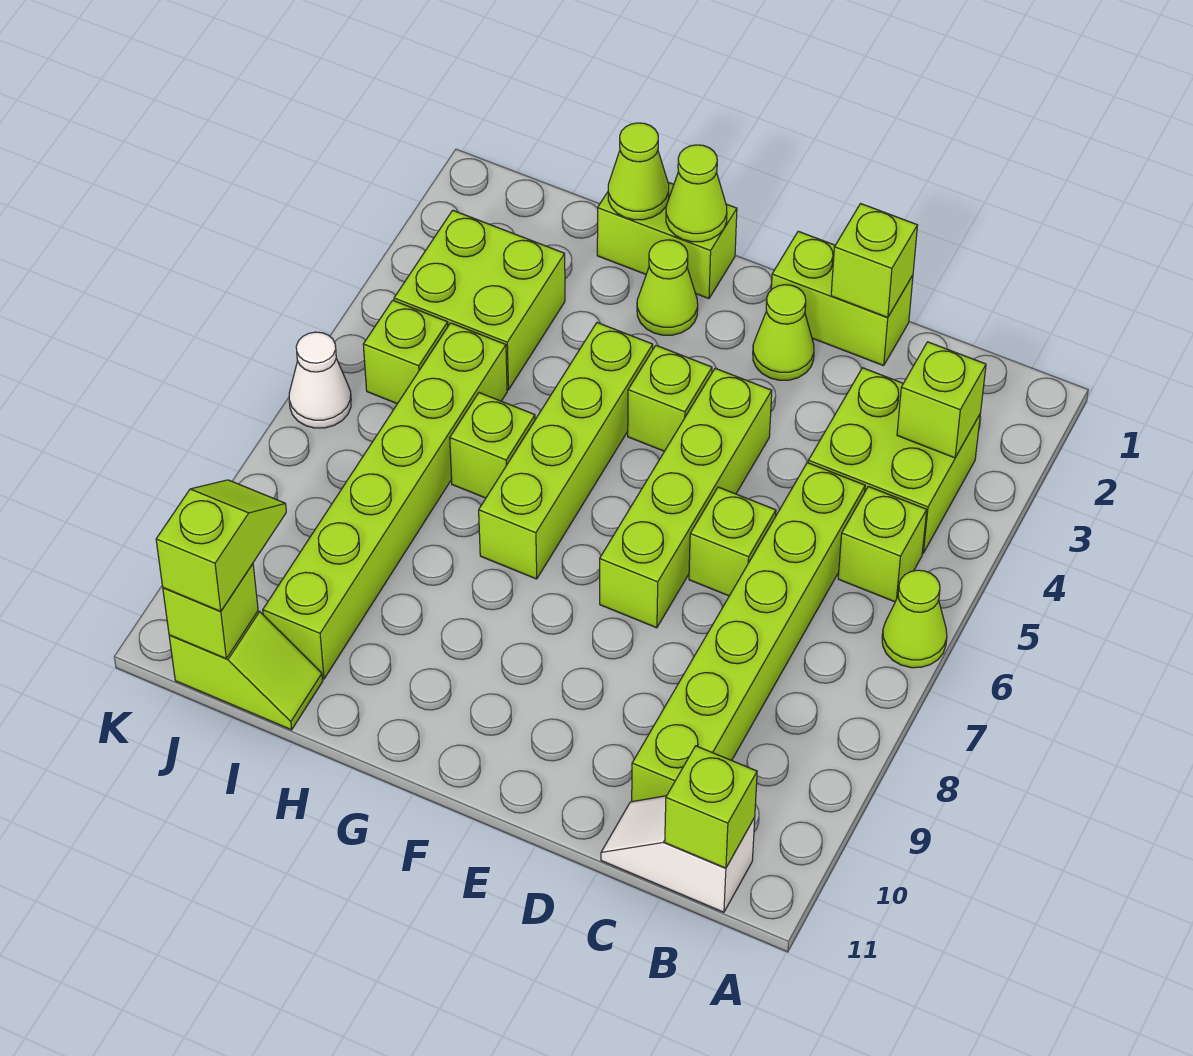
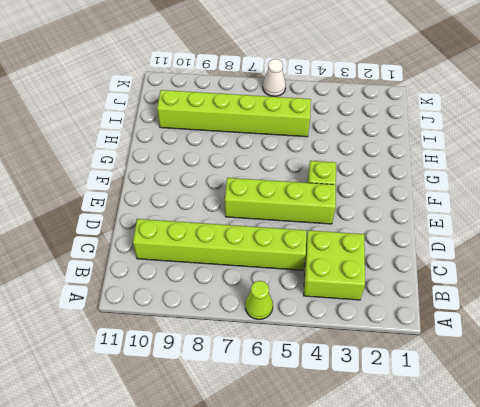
none -> lime 1x1 brick [838,487,927,602]
none -> white 1x2 slope [601,796,755,912]
none -> lime 1x2 brick [771,231,913,366]

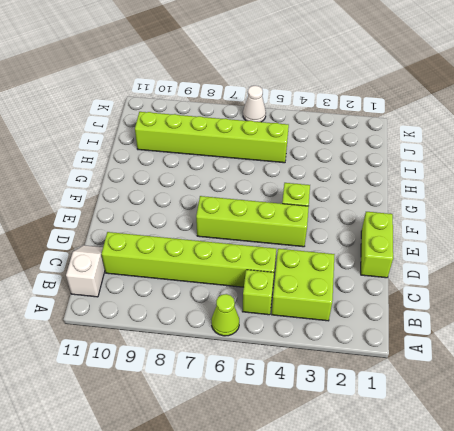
none -> lime 1x1 brick [689,487,776,596]
none -> lime 1x1 cone [753,285,814,380]
none -> lime 1x2 brick [597,182,737,299]

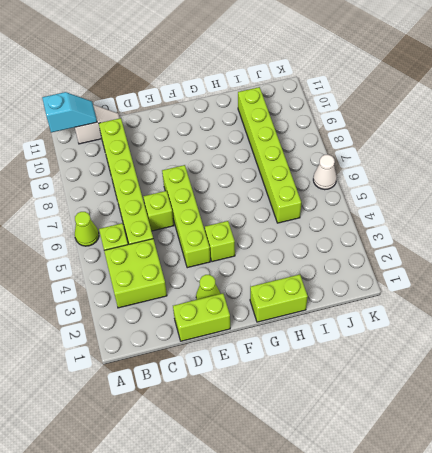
cyan 1x2 slope [42,92,97,133] -> lime 1x1 brick [665,746,757,868]
none -> lime 1x1 cone [637,240,698,335]
none -> lime 1x4 brick [479,323,653,579]
none -> lime 1x1 brick [450,393,535,498]

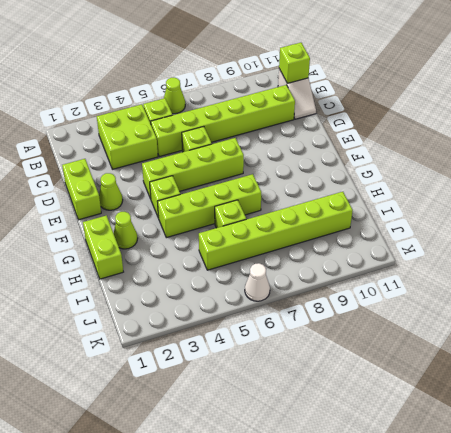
none -> lime 2x2 brick [394,210,565,390]
none -> lime 1x2 slope [169,611,323,730]
none -> lime 1x1 brick [363,300,448,404]

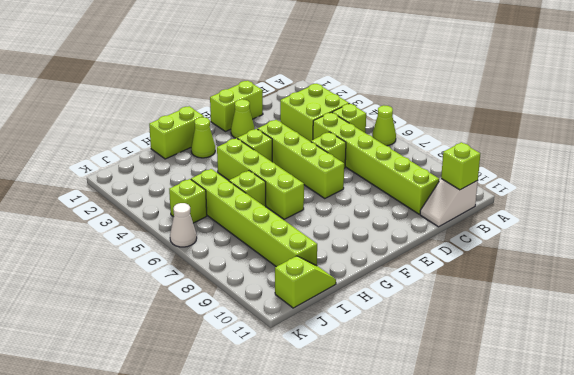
none -> lime 2x2 brick [394,210,565,390]
none -> lime 1x1 brick [897,342,986,458]
none -> lime 1x1 brick [831,204,918,317]

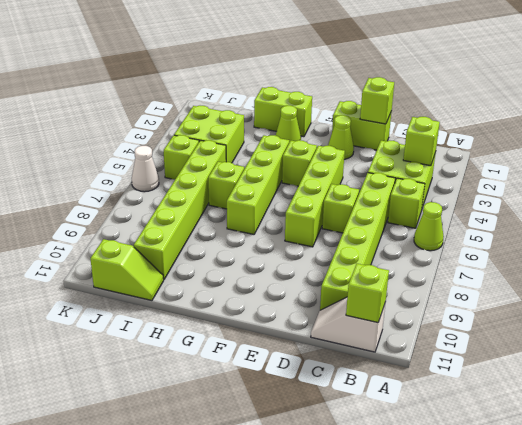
none -> lime 1x1 cone [666,145,727,242]
none -> lime 1x1 cone [608,123,669,220]
none -> lime 1x1 brick [163,564,258,658]

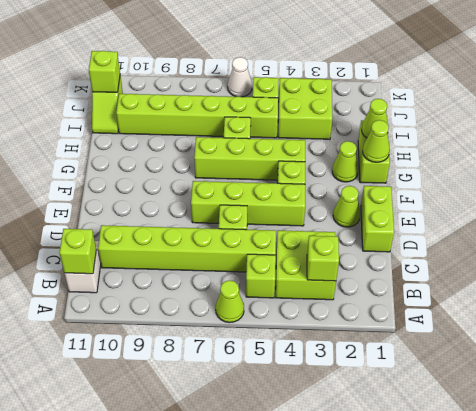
none -> lime 1x1 brick [831,204,918,317]
none -> lime 1x2 slope [156,480,286,611]

